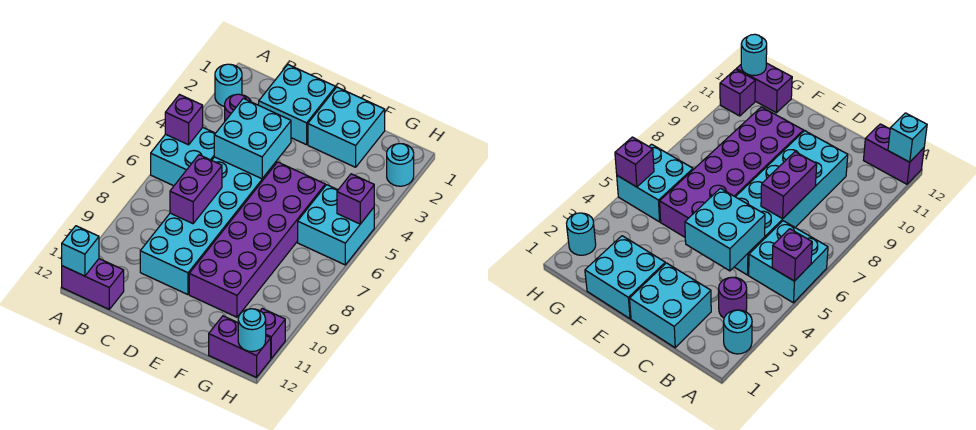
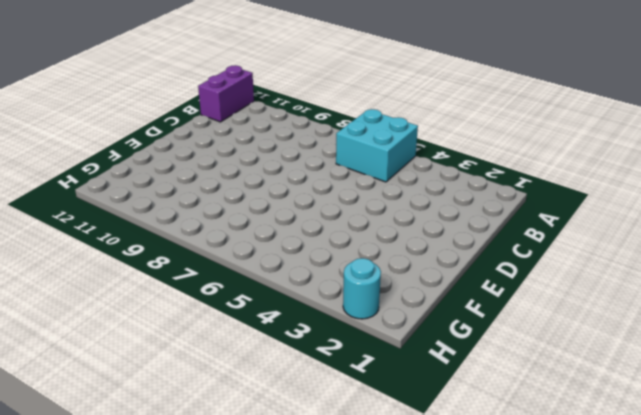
none -> cyan 1x1 round brick [215,64,242,106]
none -> purple 1x1 round brick [225,94,251,121]
none -> cyan 2x2 brick [259,65,336,145]

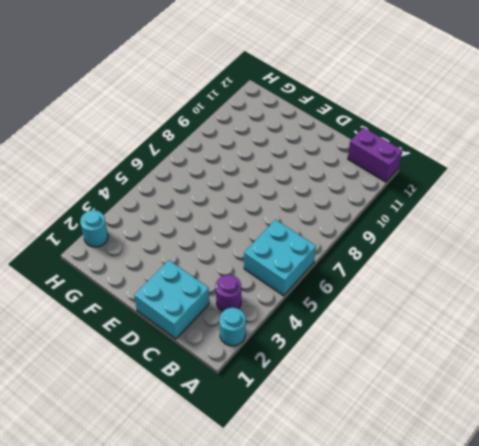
none -> cyan 2x6 brick [140,157,276,295]
none -> cyan 2x2 brick [308,87,385,167]
none -> purple 2x6 brick [189,162,325,317]

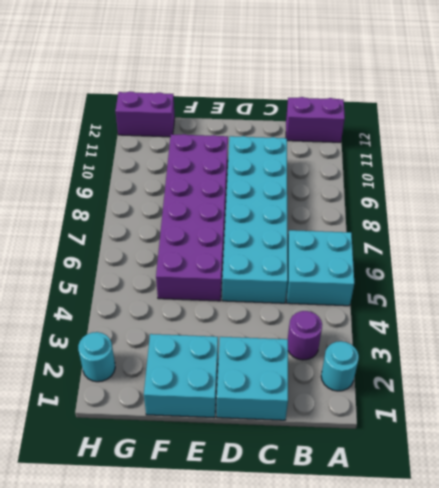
none -> cyan 2x2 brick [298,185,374,265]
none -> purple 1x1 brick [260,308,285,358]
none -> purple 1x1 brick [165,95,203,145]

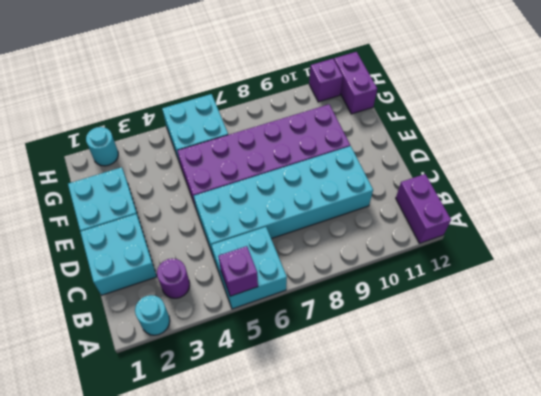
none -> cyan 1x1 brick [62,226,99,276]
none -> cyan 2x2 brick [214,98,291,179]
none -> purple 1x2 brick [170,155,222,224]

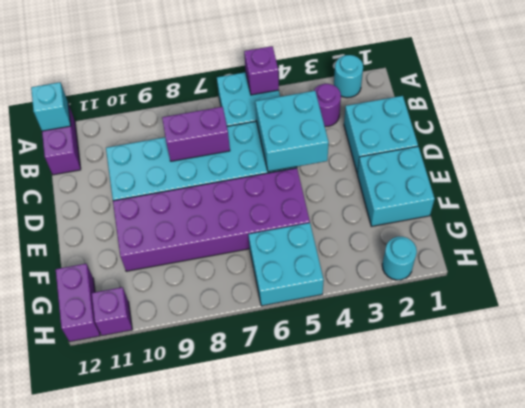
none -> purple 1x1 brick [337,174,374,224]
none -> cyan 1x1 round brick [238,309,266,351]

